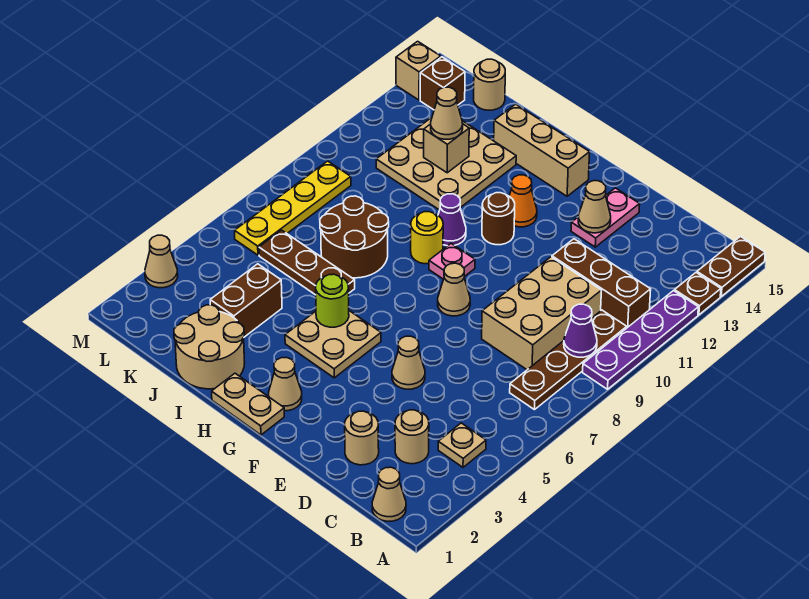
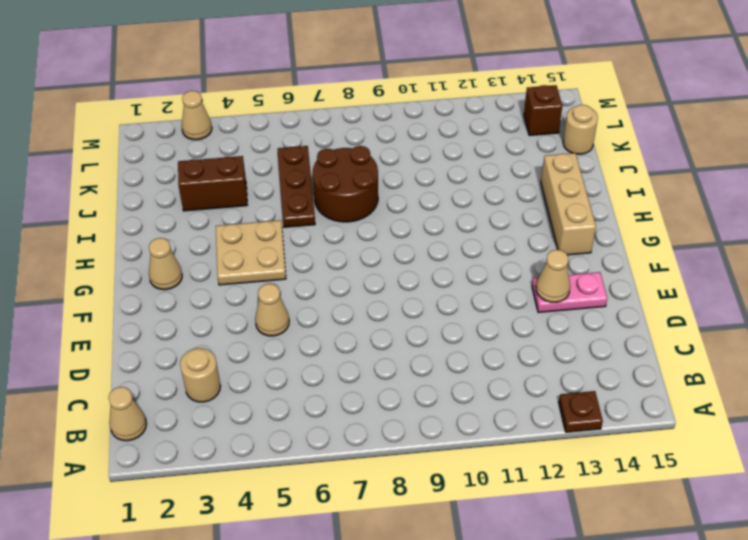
none -> purple 1x4 plate [583,291,698,389]
none -> brown 1x2 plate [697,237,765,296]
none -> tan 1x1 plate [438,423,486,467]
none -> brown 1x4 plate [510,310,627,410]

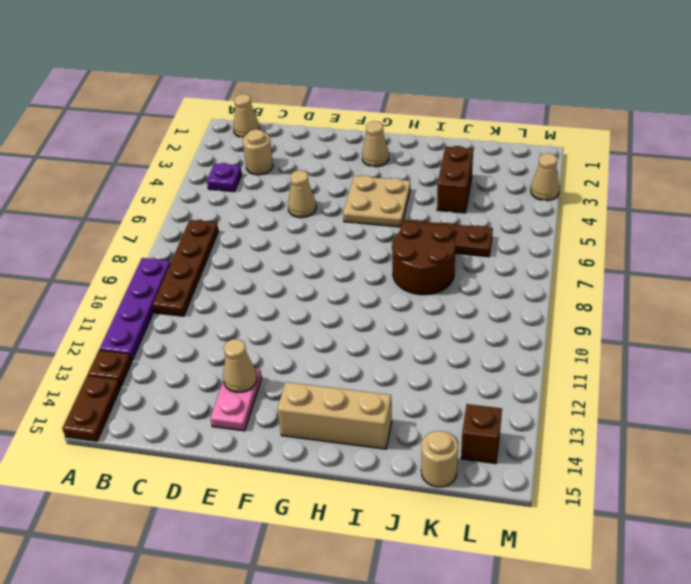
purple 1x1 plate [207,163,242,192] -> tan 1x1 plate [438,423,486,467]
none -> brown 1x3 brick [552,239,651,328]
none -> tan 2x3 brick [482,257,601,370]
none -> tan 1x1 round brick [345,411,379,465]
none -> tan 1x1 cone [438,263,470,316]

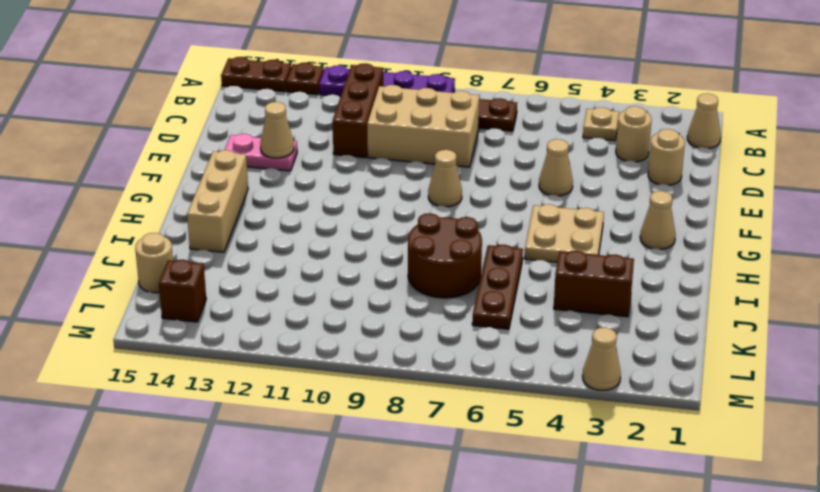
none -> tan 1x2 plate [212,373,284,435]
none -> pink 1x1 plate [429,244,475,279]
none -> brown 1x1 round brick [482,193,515,245]
none -> orange 1x1 cone [509,175,537,227]

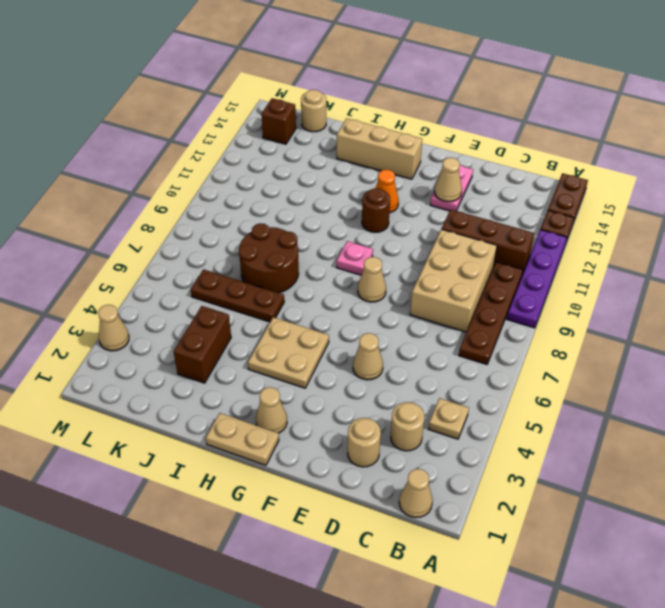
none -> yellow 1x1 round brick [411,212,443,264]
none -> purple 1x1 cone [438,194,466,246]
none -> tan 2x2 round brick [174,305,245,389]
none -> tan 3x3 plate [376,118,516,210]

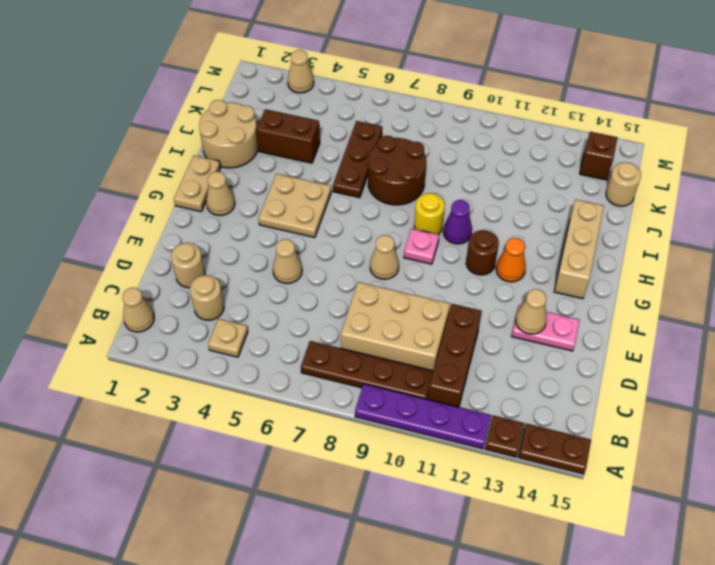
none -> tan 3x3 plate [376,118,516,210]
none -> yellow 1x4 plate [235,161,351,255]
none -> tan 1x1 brick [396,41,441,100]
none -> purple 1x1 cone [564,304,597,357]

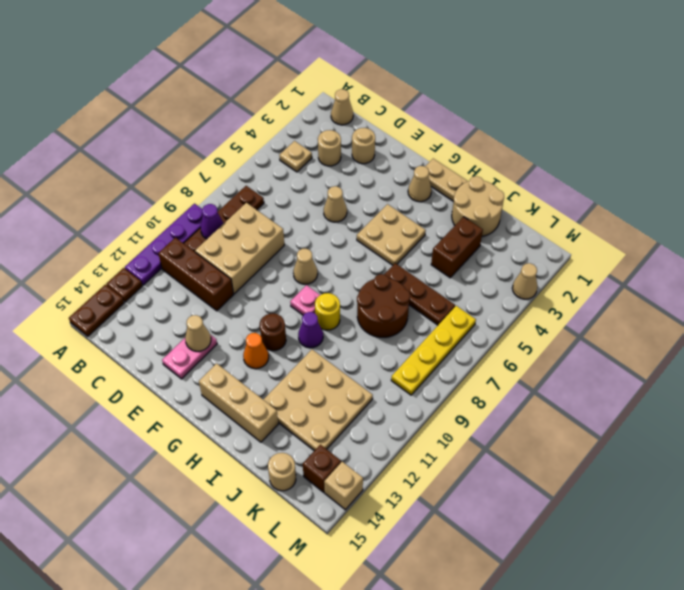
none -> lime 1x1 round brick [316,274,349,327]
none -> tan 1x1 brick [424,124,469,173]
none -> tan 1x1 cone [431,87,463,139]

